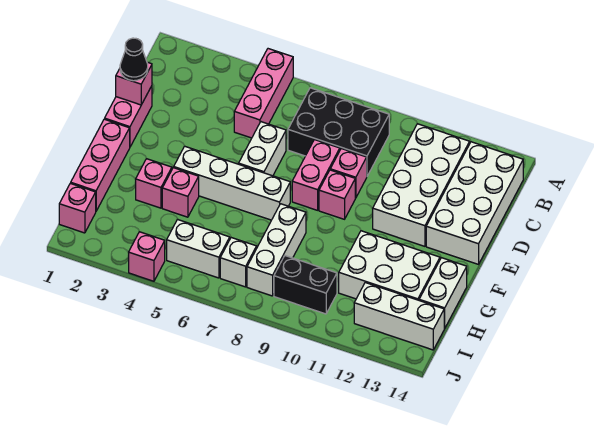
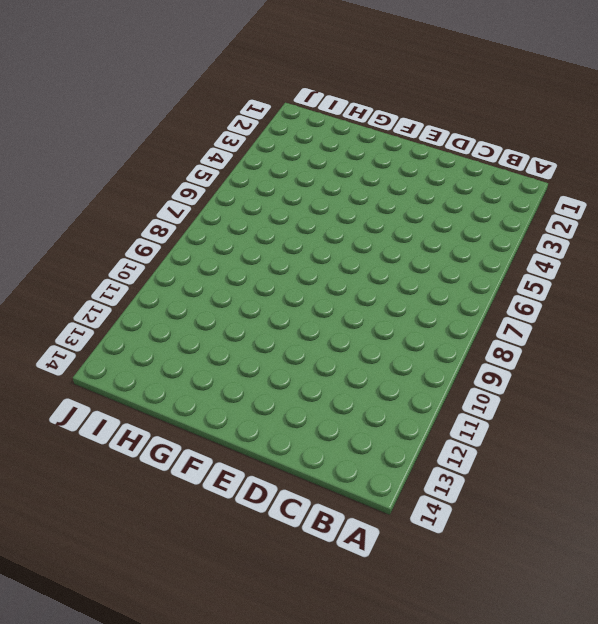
none -> pink 1x3 brick [234,49,293,138]
none -> black 2x3 brick [288,88,389,176]
none -> white 2x4 brick [373,124,470,246]

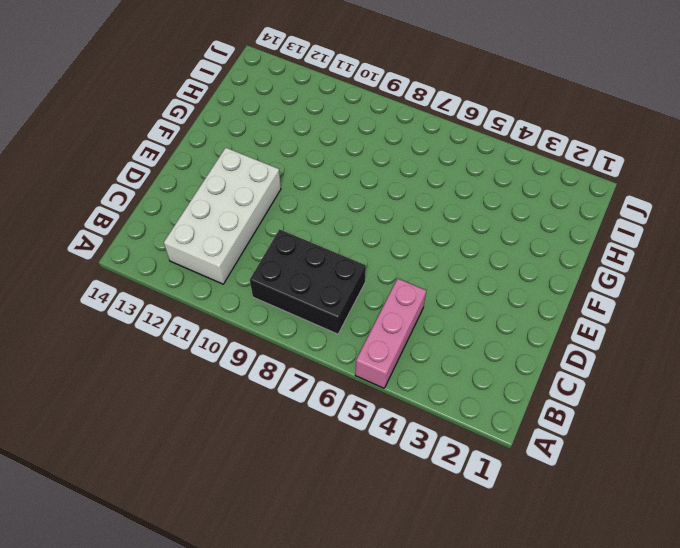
none -> white 2x4 brick [426,142,523,264]
none -> pink 1x2 brick [105,86,152,147]
none -> white 1x2 brick [239,122,286,176]

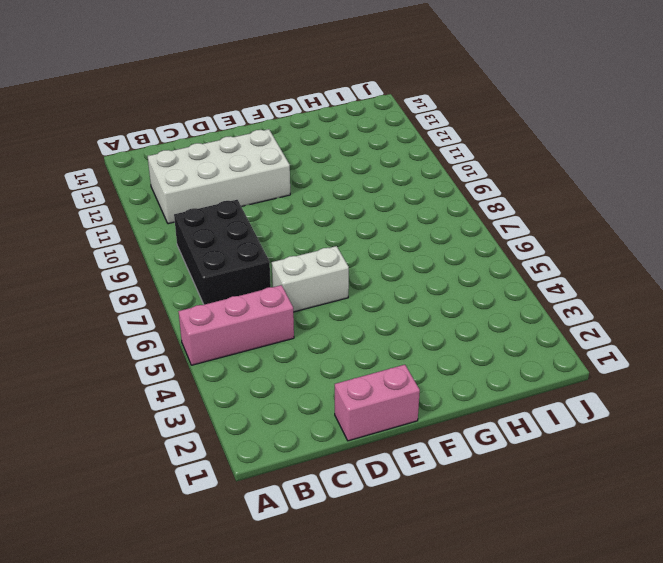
none -> white 2x4 brick [426,142,523,264]
none -> pink 1x2 brick [292,140,340,210]
none -> pink 1x1 brick [330,149,367,198]

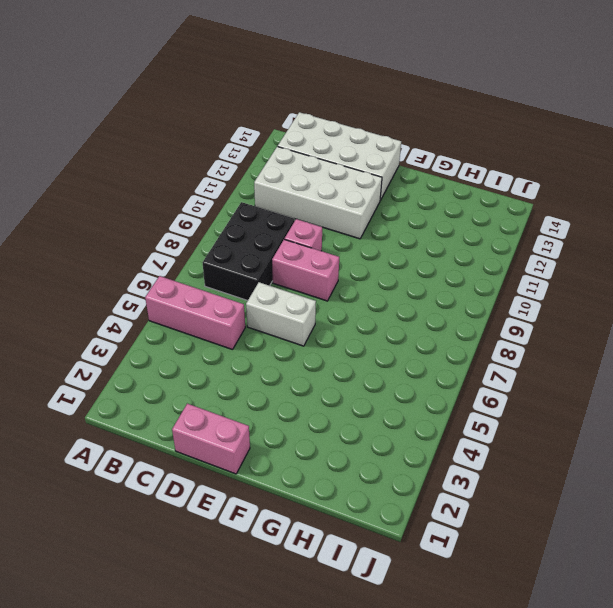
none -> pink 1x1 brick [319,170,355,219]
none -> pink 1x3 brick [71,119,130,211]
none -> white 1x4 brick [174,146,290,220]

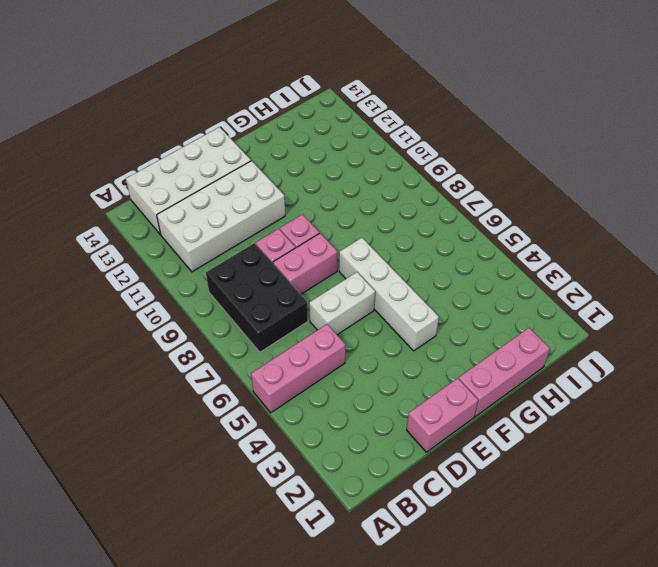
none -> pink 1x1 brick [136,159,172,208]
none -> pink 1x1 brick [162,167,199,217]
none -> white 1x3 brick [247,204,306,296]

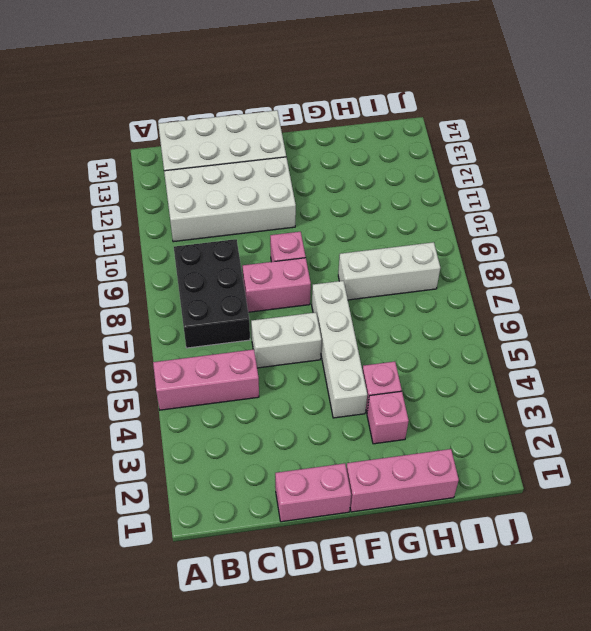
none -> pink 1x1 brick [330,149,367,198]
none -> white 2x3 brick [339,231,440,300]
none -> white 1x2 brick [419,258,467,328]

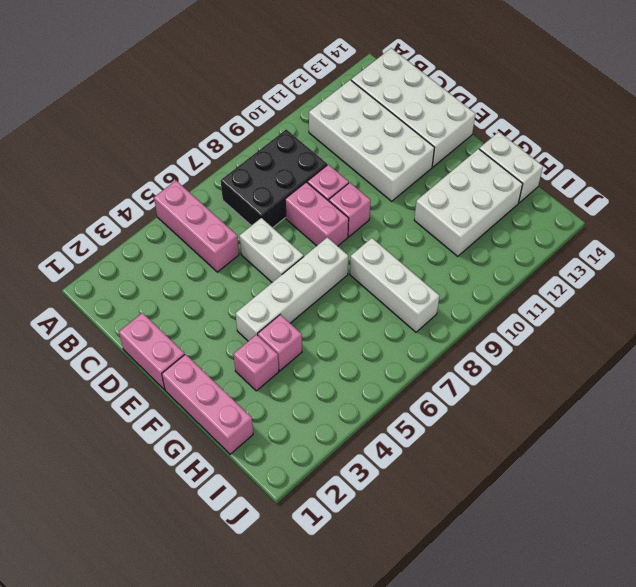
none -> pink 1x1 brick [59,183,96,233]
none -> white 1x2 brick [167,219,230,278]
none -> white 1x1 brick [220,238,257,287]

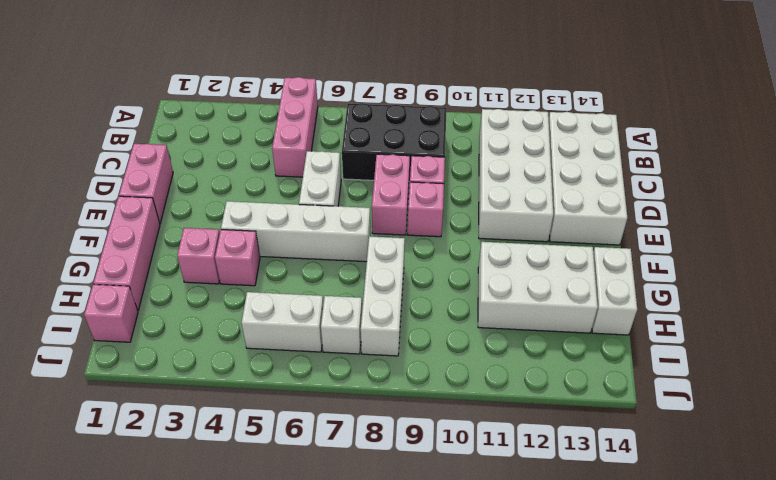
none -> black 1x2 brick [274,256,337,314]
none -> white 1x3 brick [354,283,445,350]
none -> pink 1x1 brick [128,232,165,281]

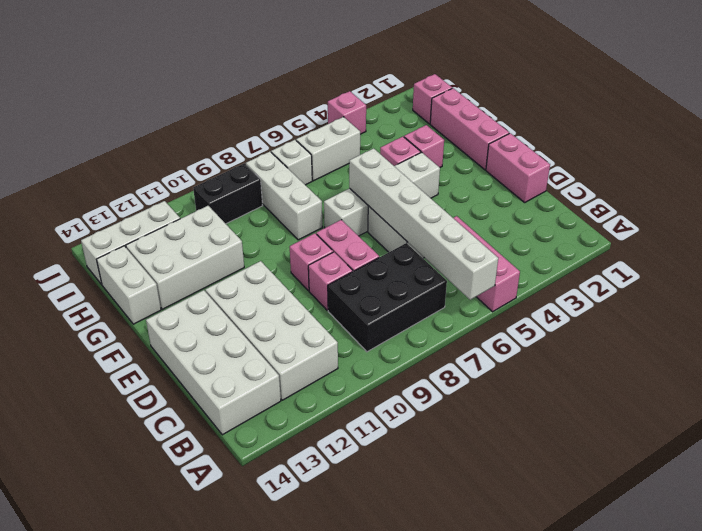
white 1x6 brick [349,148,498,300] -> none
none -> pink 1x1 brick [116,62,152,105]
none -> black 1x1 cone [120,38,148,81]

